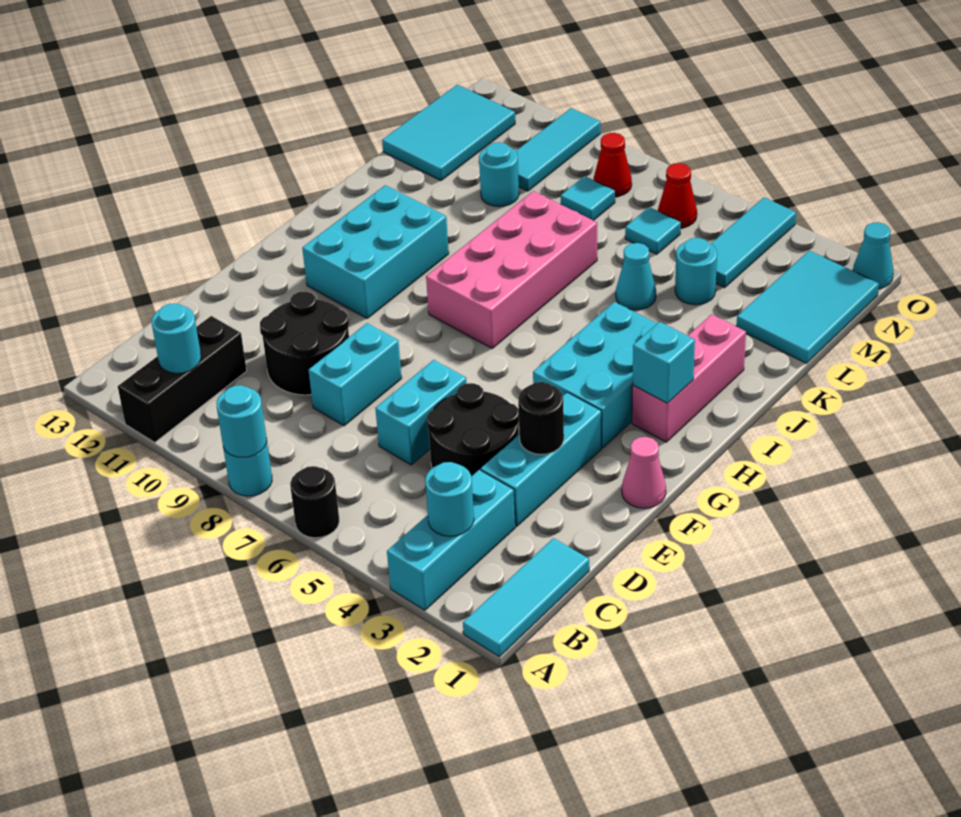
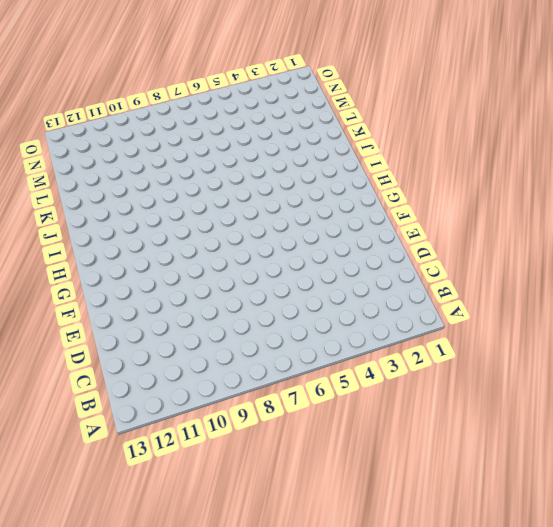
none -> cyan 1x3 tile [463,538,589,657]
none -> cyan 1x3 brick [387,470,515,610]
none -> black 1x1 round brick [290,466,339,538]
none -> cyan 1x1 round brick [223,443,272,496]

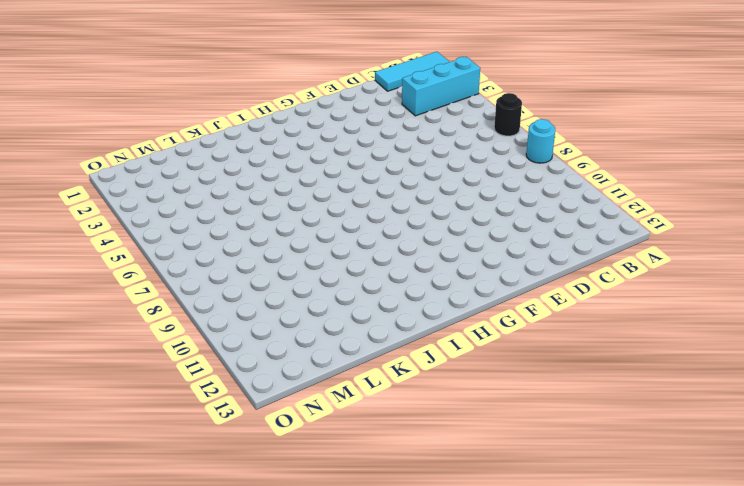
none -> black 1x3 brick [118,316,247,442]
none -> cyan 1x3 brick [481,392,601,526]
none -> black 2x2 round brick [427,383,519,476]
none -> cyan 1x2 brick [375,360,467,465]

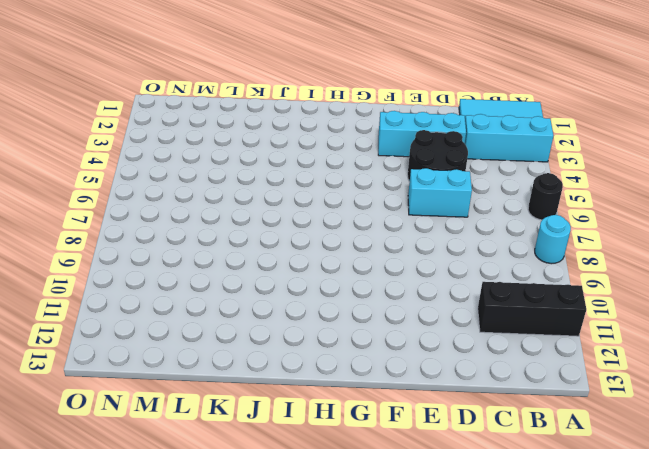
none -> cyan 1x2 brick [309,323,402,426]
none -> black 2x2 round brick [260,291,349,395]
none -> pink 1x1 cone [622,437,666,508]
none -> cyan 2x3 brick [533,302,657,448]

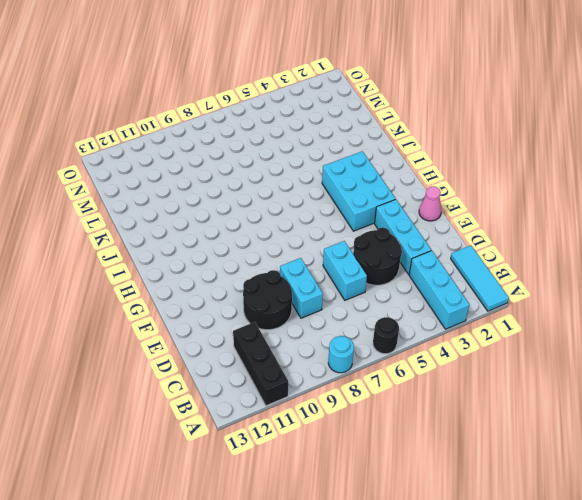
none -> cyan 2x3 brick [302,185,449,318]
none -> pink 1x3 brick [632,314,746,442]
none -> pink 2x4 brick [426,191,597,348]
none -> cyan 1x1 cone [616,243,656,310]

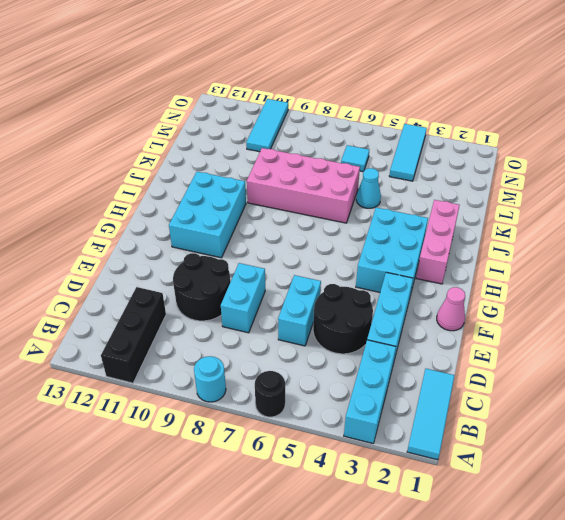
pink 2x4 brick [247,148,360,223] -> pink 2x4 brick turned to [426,191,597,348]
none -> cyan 2x3 tile [736,251,879,363]
none -> cyan 1x1 round brick [675,238,717,305]
none -> cyan 1x1 round brick [479,142,519,207]
none -> cyan 2x3 tile [382,85,515,181]

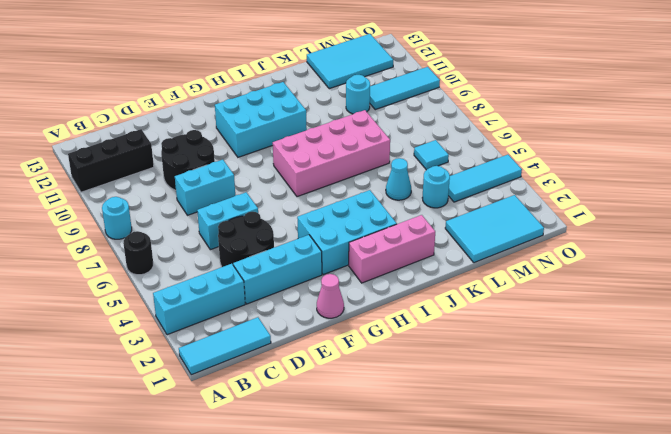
none -> cyan 1x1 tile [561,176,615,221]
none -> red 1x1 cone [658,163,697,228]
none -> red 1x1 cone [594,133,632,197]
none -> cyan 1x1 cone [853,222,894,289]

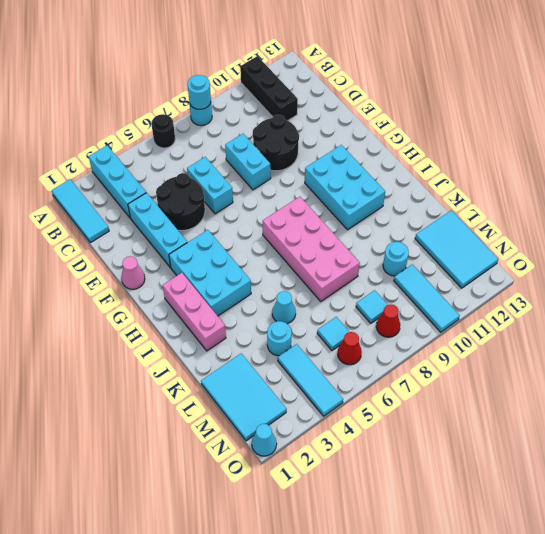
none -> cyan 1x1 round brick [425,462,474,536]
none -> cyan 1x1 round brick [152,303,201,373]
none -> black 1x1 round brick [518,382,564,455]
none -> cyan 1x1 brick [633,322,695,403]

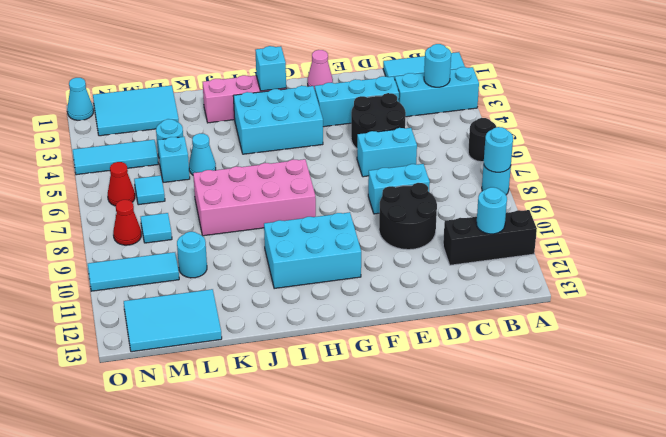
cyan 1x1 brick [158,137,190,183] -> none
none -> black 1x1 round brick [518,382,564,455]

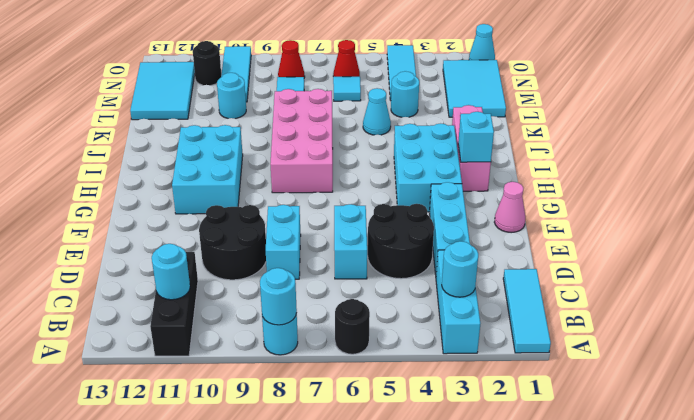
black 1x1 round brick [193,41,221,85] -> black 1x1 round brick moved to [518,382,564,455]

